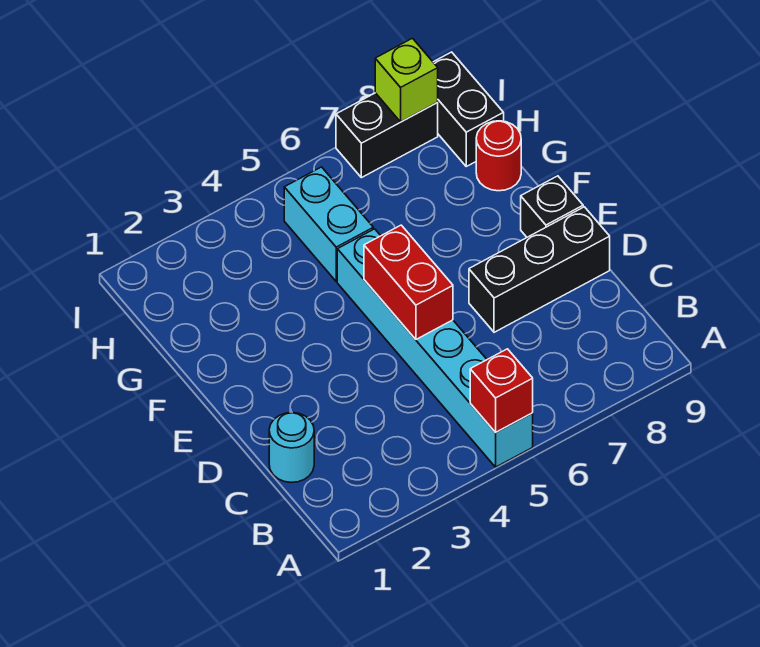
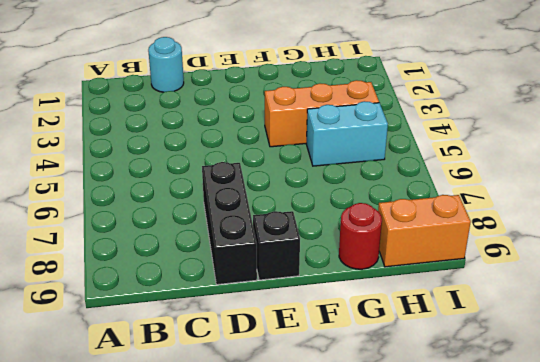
orange 1x3 brick [265,80,379,147] -> none
orange 1x2 brick [378,195,471,267] -> black 1x2 brick [433,52,504,166]
none -> cyan 1x6 brick [337,229,533,467]
none -> black 1x2 brick [336,93,438,178]

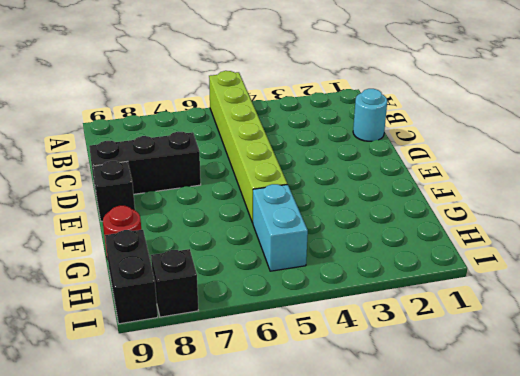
lime 1x6 brick [209,71,287,223] -> cyan 1x6 brick [337,229,533,467]
black 1x1 brick [151,249,199,317] -> black 1x2 brick [336,93,438,178]
none -> red 1x1 brick [470,349,533,433]
none -> red 1x2 brick [364,225,453,339]

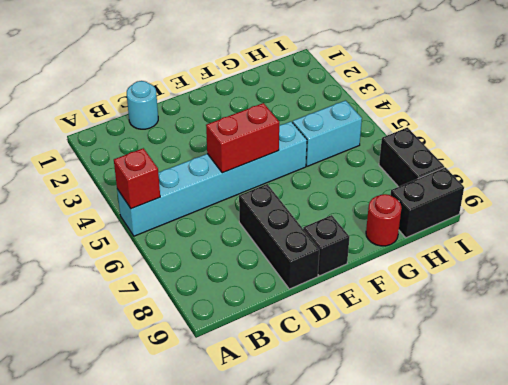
none -> lime 1x1 brick [375,38,438,122]

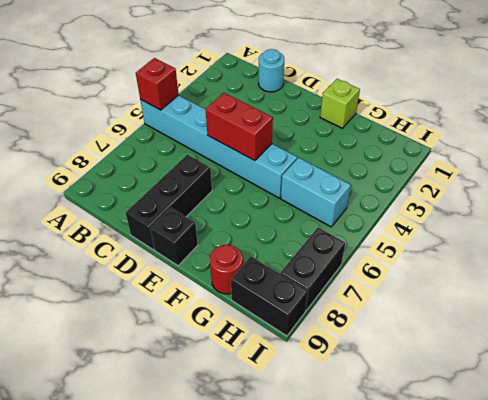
lime 1x1 brick [320,79,360,128] -> lime 1x1 brick moved to [375,38,438,122]

